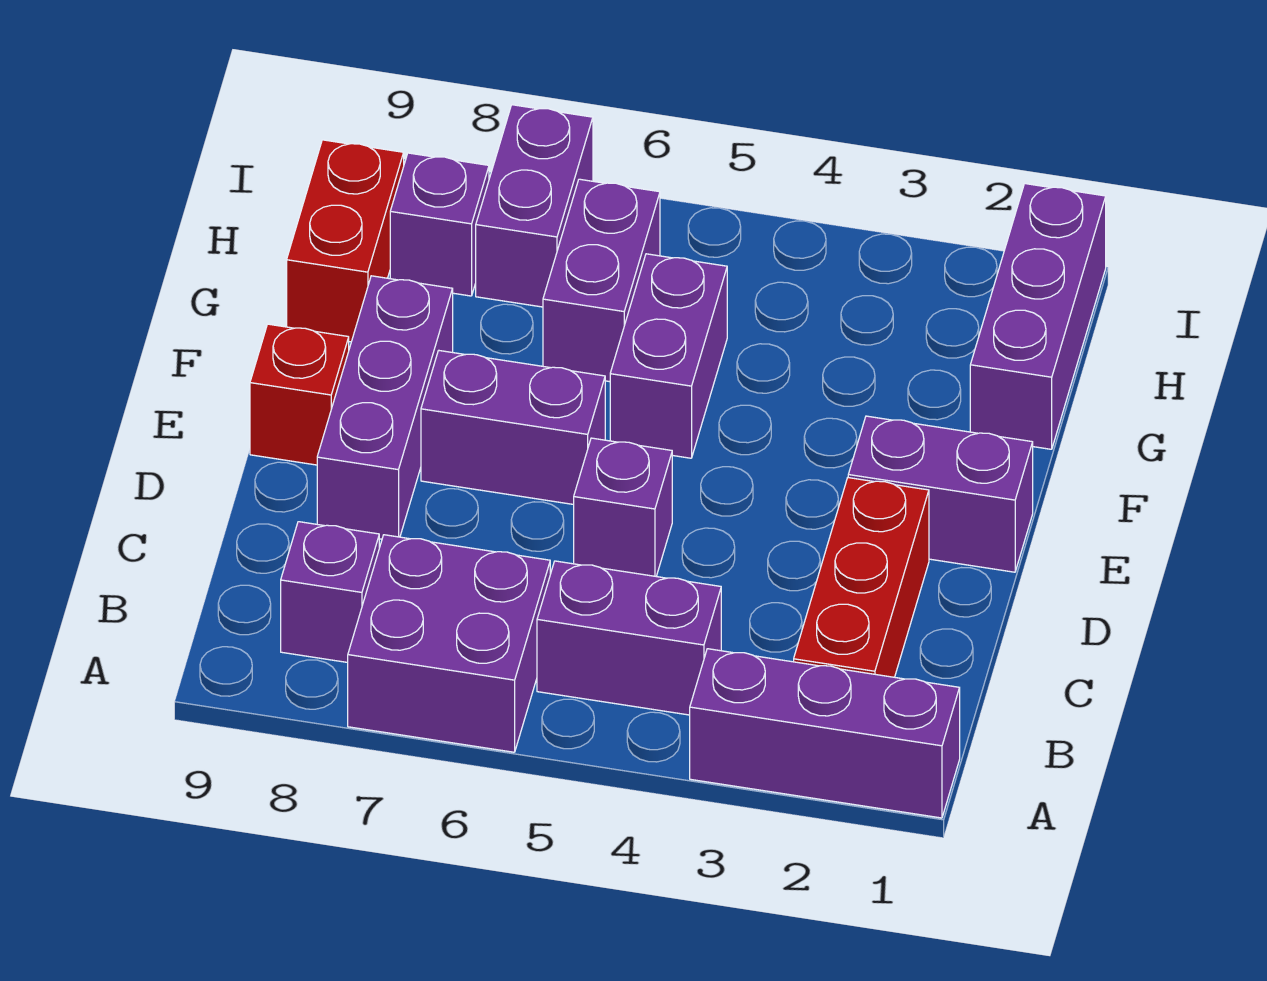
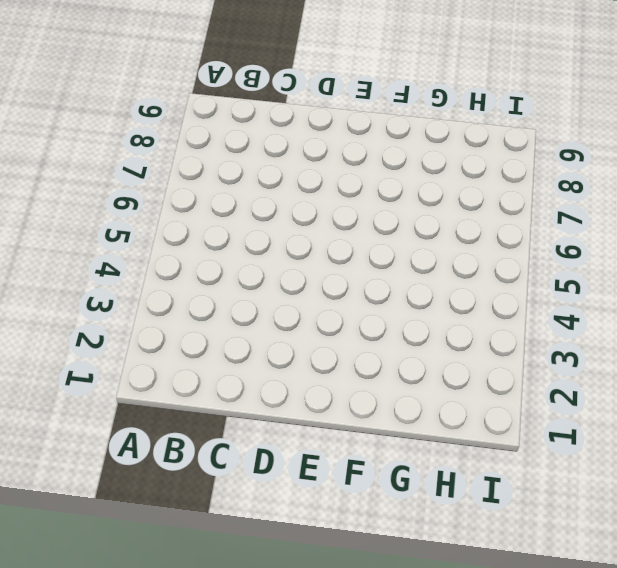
none -> purple 1x3 brick [690,649,960,818]
none -> purple 2x2 brick [348,535,550,752]
none -> red 1x3 brick [794,478,929,677]

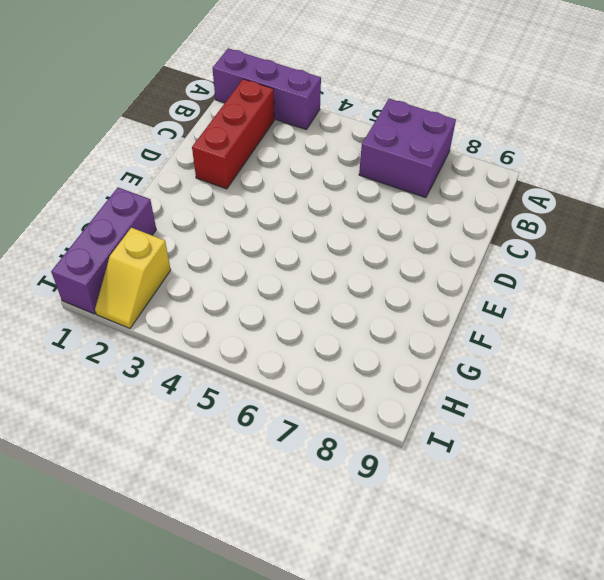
yellow 1x2 slope [95,228,171,328] -> none
none -> purple 1x2 brick [537,561,721,715]
none -> purple 1x1 brick [281,522,379,662]
none -> purple 1x1 brick [574,438,672,576]

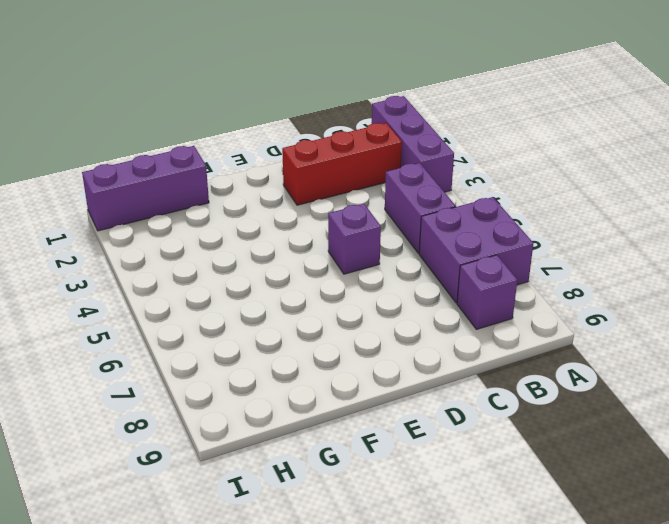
none -> purple 1x3 brick [317,276,453,539]
none -> purple 1x2 brick [848,416,1033,572]
none -> purple 1x2 brick [421,351,605,505]

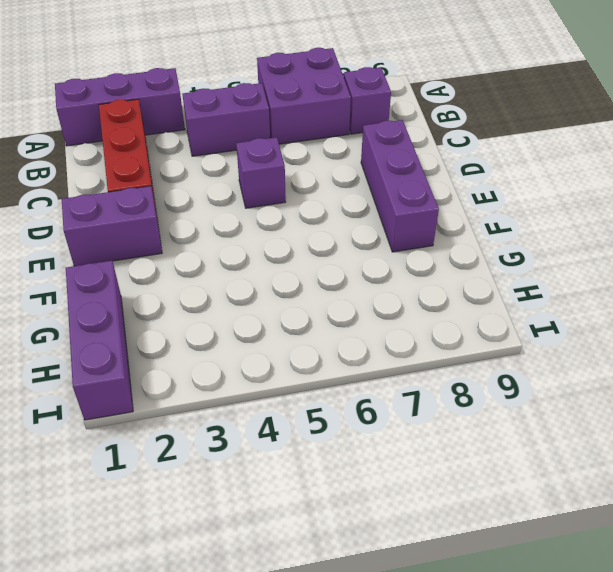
none -> purple 1x2 brick [421,351,605,505]
none -> red 1x1 brick [250,324,349,465]
none -> purple 1x2 brick [610,254,727,458]

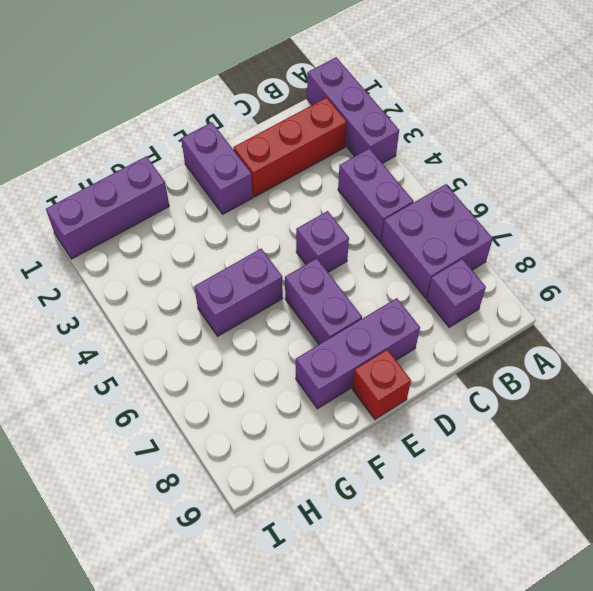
none -> purple 1x2 brick [543,179,660,382]
none -> red 1x2 brick [287,140,404,342]
none -> purple 1x2 brick [476,105,593,307]

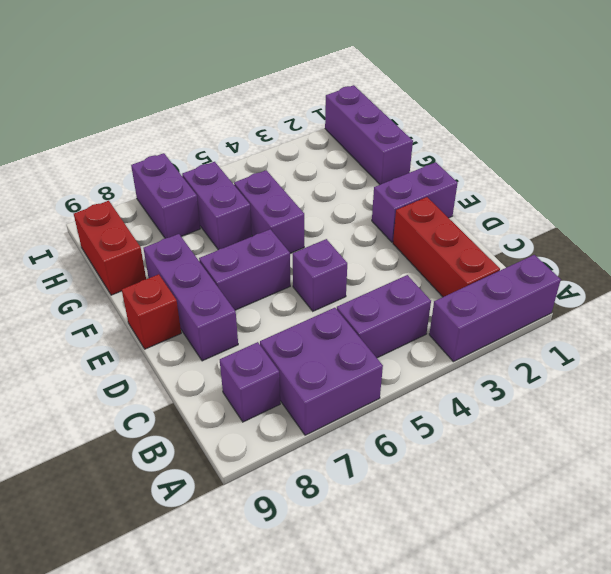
none -> purple 1x1 brick [390,153,489,296]

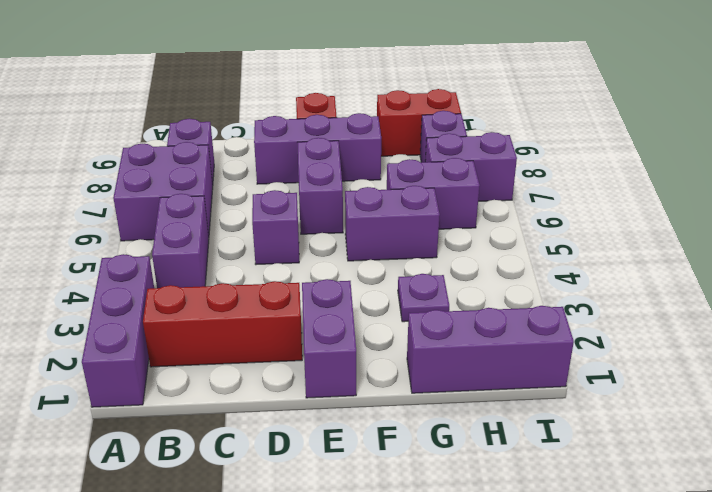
purple 1x1 plate [398,274,449,322] -> none

